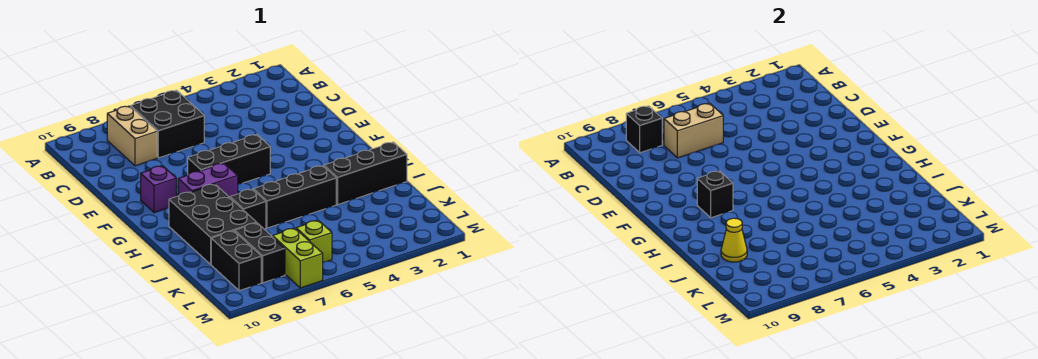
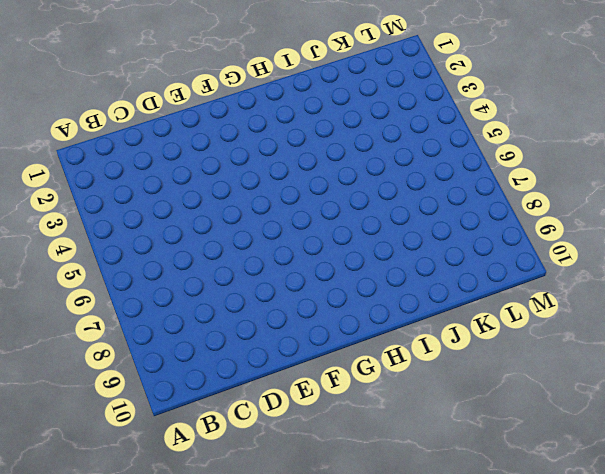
none -> black 2x2 brick [131,90,204,158]
none -> tan 1x2 brick [107,106,157,166]
none -> black 1x3 brick [188,134,270,184]

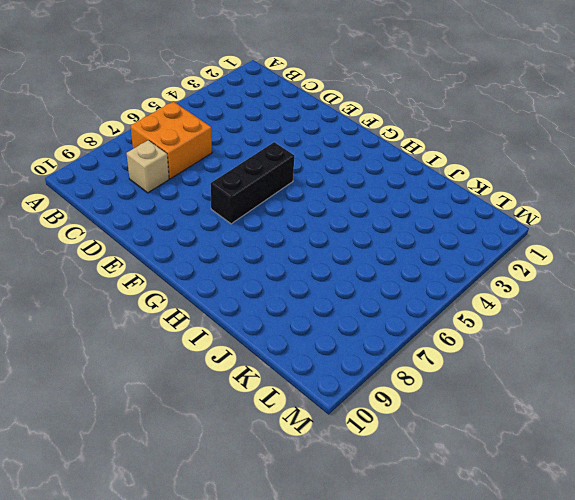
orange 2x2 brick [131,101,212,179] -> black 2x2 brick [131,90,204,158]
tan 1x1 brick [127,140,169,193] -> tan 1x2 brick [107,106,157,166]
none -> purple 1x1 brick [141,166,176,213]
none -> purple 1x2 brick [178,163,238,197]
none -> black 2x3 brick [169,184,257,264]

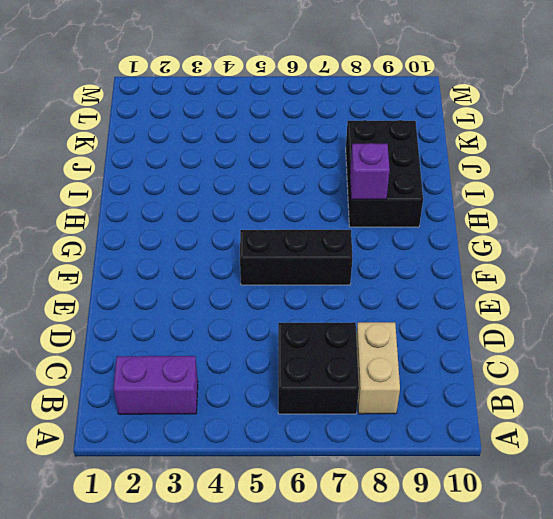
purple 1x2 brick [114,356,198,414] -> purple 1x2 brick moved to [178,163,238,197]
purple 1x1 brick [350,143,390,199] -> purple 1x1 brick moved to [141,166,176,213]
none -> black 1x3 brick [324,142,407,204]
none -> black 1x3 brick [254,166,336,228]
none -> black 1x1 brick [230,189,266,229]

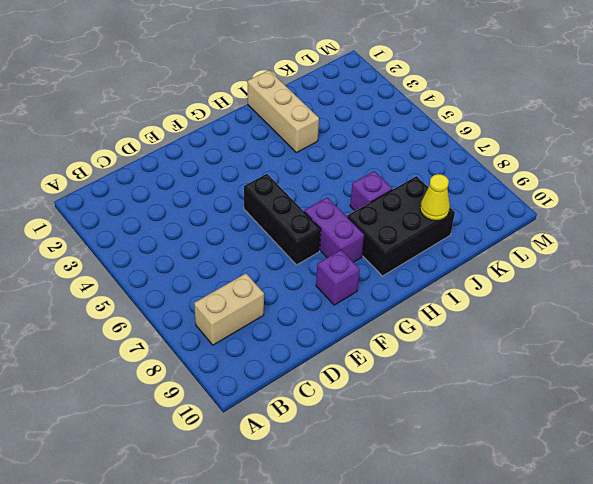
tan 1x3 brick [247,70,319,153] -> black 1x3 brick [324,142,407,204]
purple 1x1 brick [350,171,392,211] -> black 1x1 brick [230,189,266,229]
none -> black 2x2 brick [131,90,204,158]
none -> black 1x3 brick [254,166,336,228]
none -> black 1x2 brick [235,223,285,283]

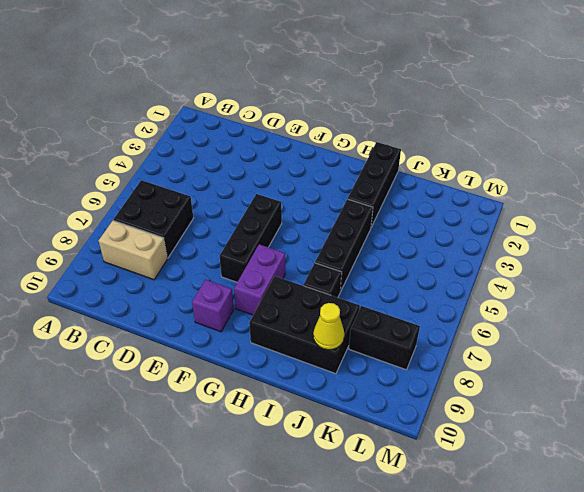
none -> black 1x2 brick [211,231,261,291]
none -> lime 1x1 brick [296,220,332,262]
none -> lime 1x2 brick [273,228,323,288]

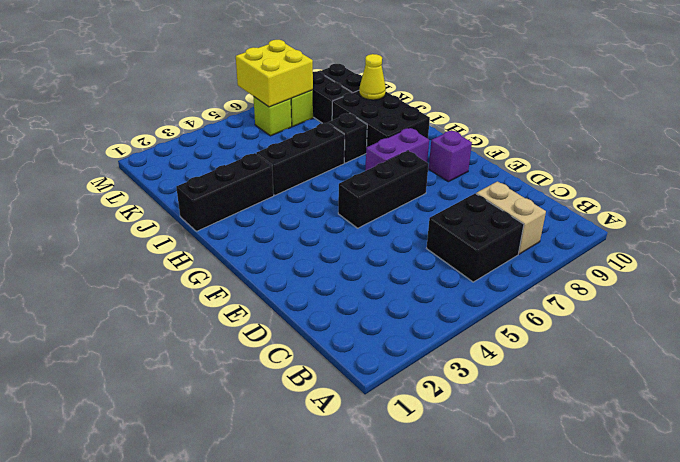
yellow 2x2 brick [236,40,313,107] -> none
none -> black 1x1 brick [626,106,662,153]
none -> tan 1x2 brick [664,103,723,158]
none -> black 1x1 brick [697,171,733,218]

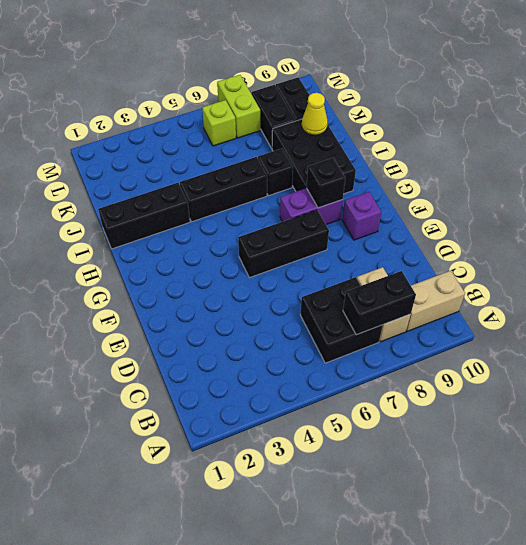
black 1x2 brick [343,271,416,335] -> black 1x1 brick [626,106,662,153]
tan 1x2 brick [406,271,465,331] -> tan 1x2 brick moved to [664,103,723,158]

